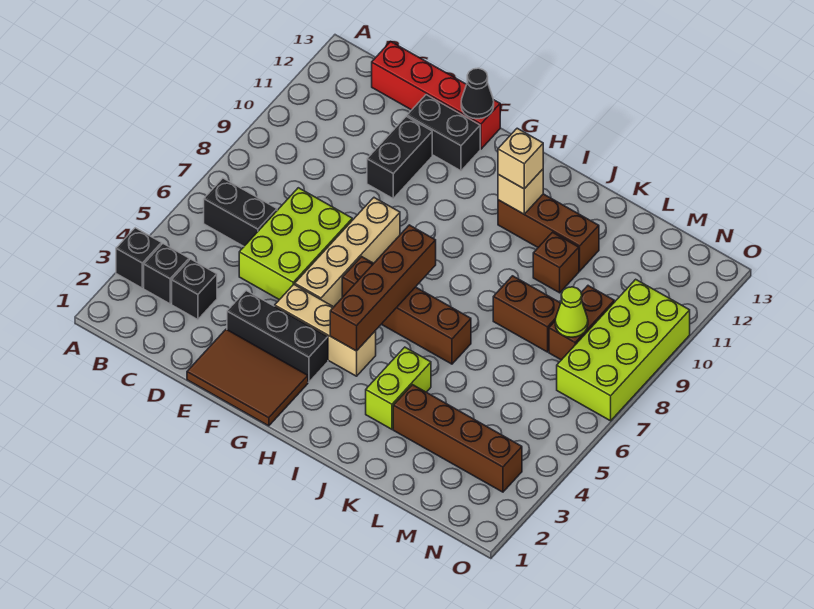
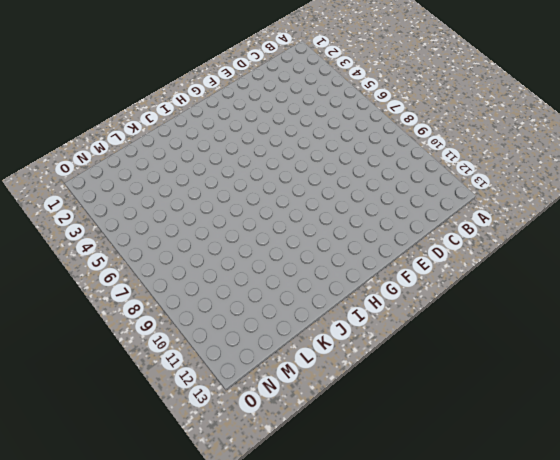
none -> black 1x1 brick [116,228,161,288]
none -> black 1x1 brick [144,244,189,304]
none -> black 1x2 brick [204,178,277,246]

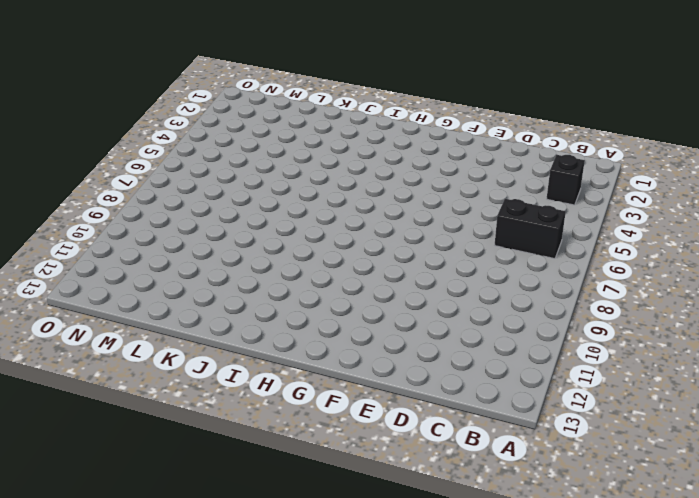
none -> black 1x1 brick [116,228,161,288]
none -> black 1x1 brick [172,259,217,320]
none -> red 1x4 brick [372,42,500,149]

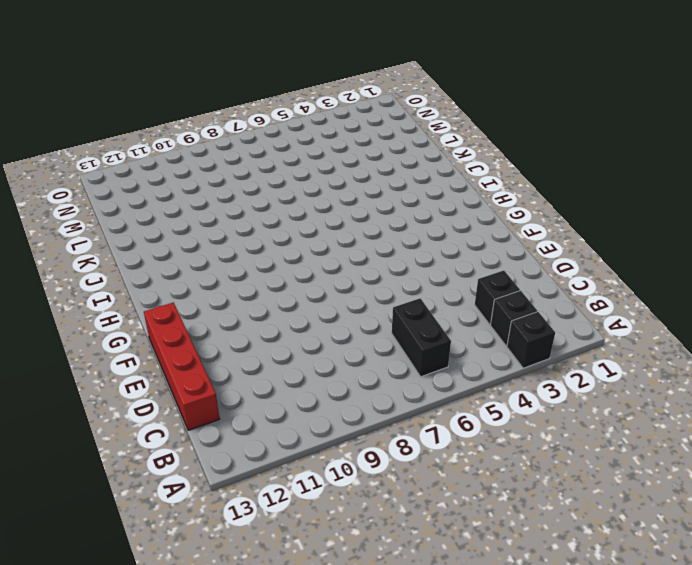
none -> lime 2x3 brick [239,188,352,300]
none -> brown 2x3 tile [187,329,308,426]
none -> black 1x3 brick [227,291,328,382]

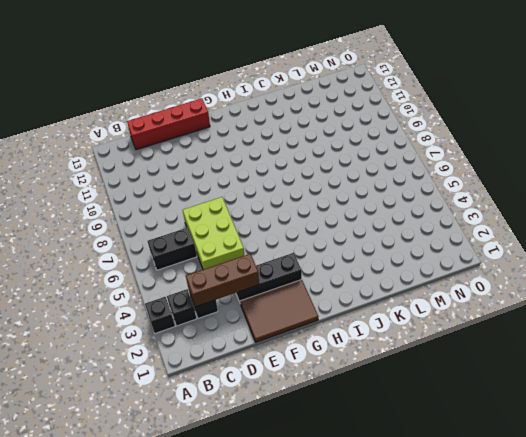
brown 1x3 brick [186,254,259,307] -> brown 1x3 brick moved to [498,194,599,271]
none -> black 1x2 brick [367,117,432,198]
none -> black 1x2 brick [407,95,480,171]
none -> tan 1x3 brick [275,285,376,376]

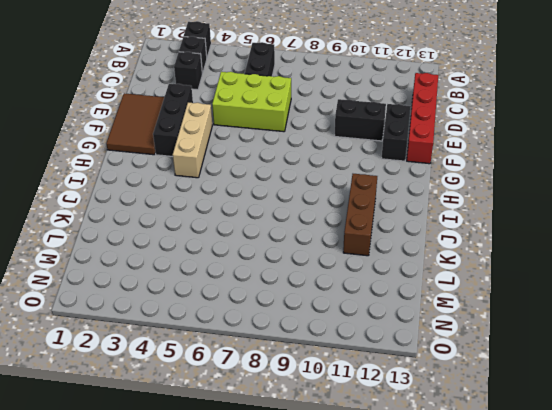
none -> tan 1x4 brick [295,198,400,307]
none -> brown 1x4 brick [342,257,471,364]
none -> lime 1x2 brick [366,347,431,429]

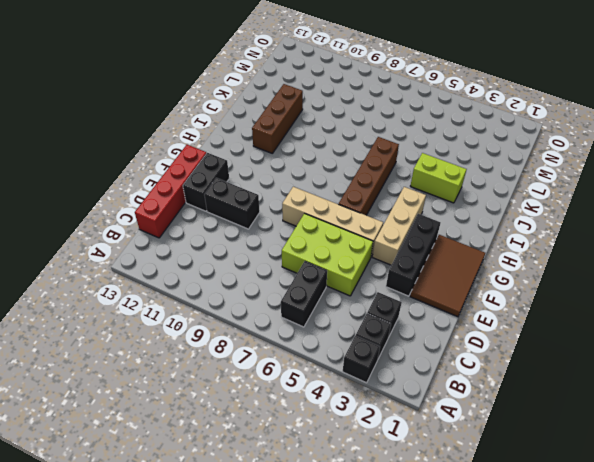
none -> brown 1x4 brick [393,385,522,492]
none -> brown 1x2 brick [493,276,561,352]
none -> brown 1x1 brick [533,232,579,293]

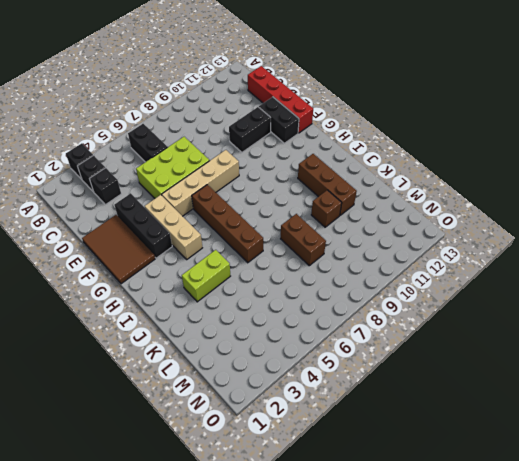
none -> brown 1x4 brick [393,385,522,492]
none -> brown 1x2 brick [549,286,614,360]
none -> lime 2x4 brick [557,279,690,421]

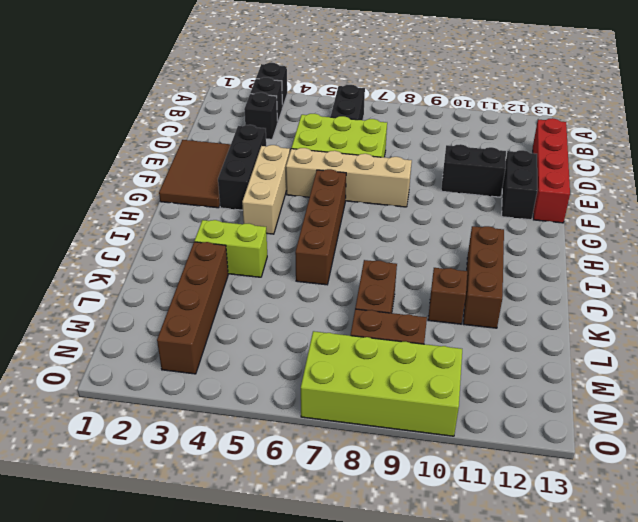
none -> black 1x1 cone [461,68,494,119]
none -> brown 1x4 brick [330,225,436,351]
none -> tan 1x1 brick [498,169,543,214]

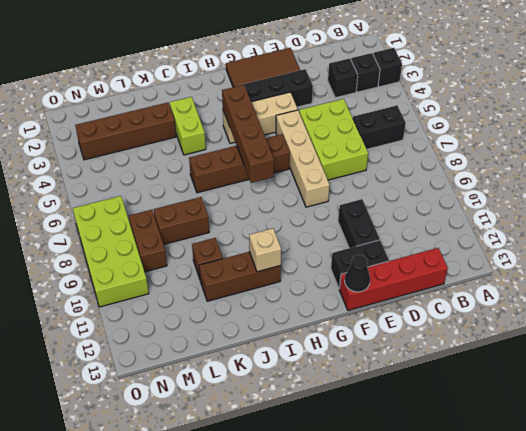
none -> lime 1x1 cone [555,287,588,337]
none -> tan 1x1 brick [498,128,543,189]

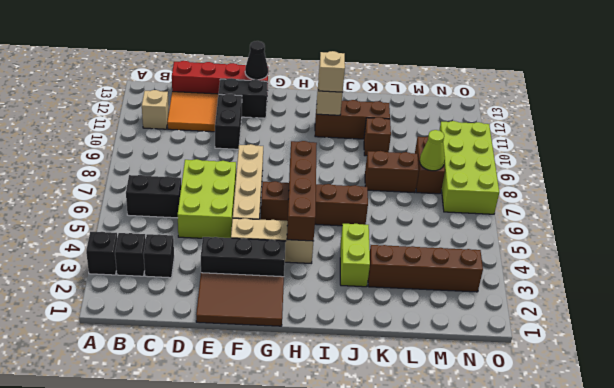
tan 1x1 brick [142,90,169,129] -> none
orange 2x2 tile [167,92,218,132] -> none

